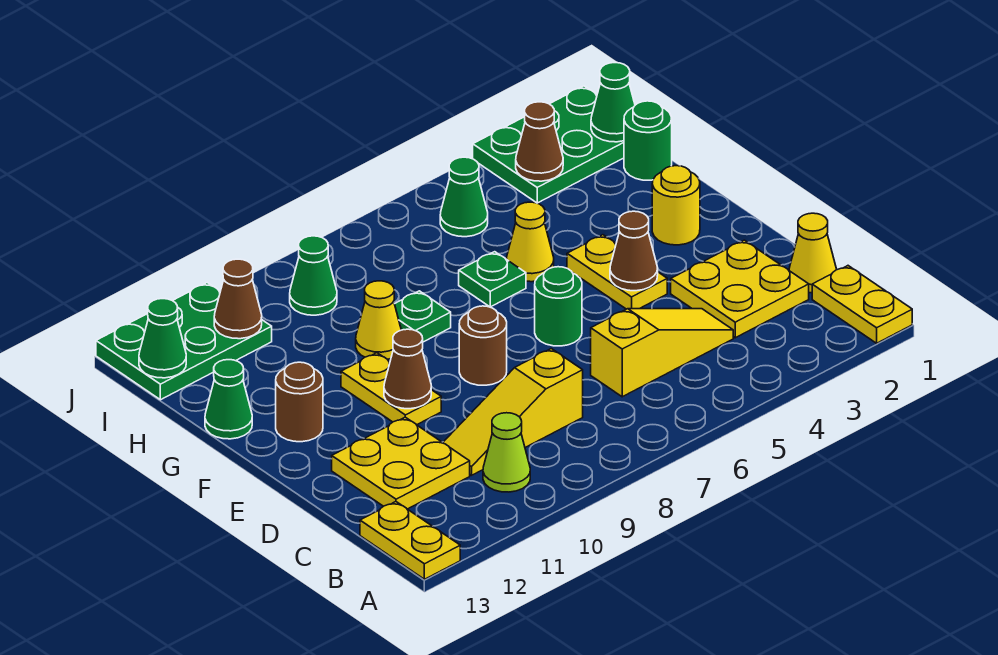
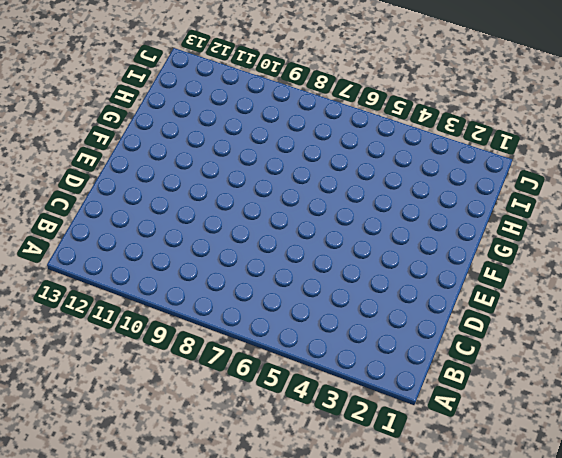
none -> yellow 1x2 plate [812,266,912,343]
none -> yellow 1x2 plate [360,502,460,579]
none -> lime 1x1 cone [483,413,530,492]
none -> yellow 1x1 cone [789,213,837,293]

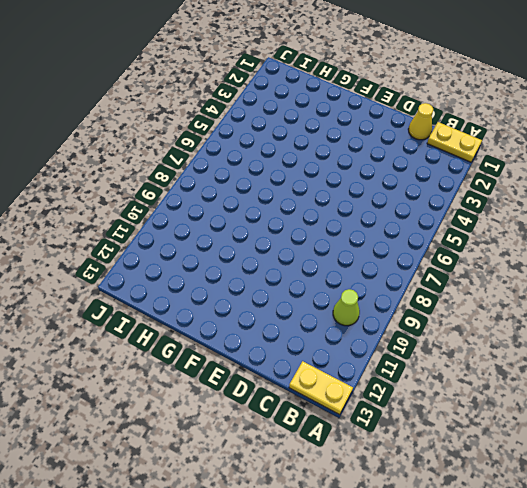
none -> yellow 2x2 plate [671,240,809,338]
none -> yellow 1x3 slope [591,309,733,397]
none -> yellow 1x3 slope [443,349,583,475]
none -> yellow 2x2 plate [332,417,470,509]

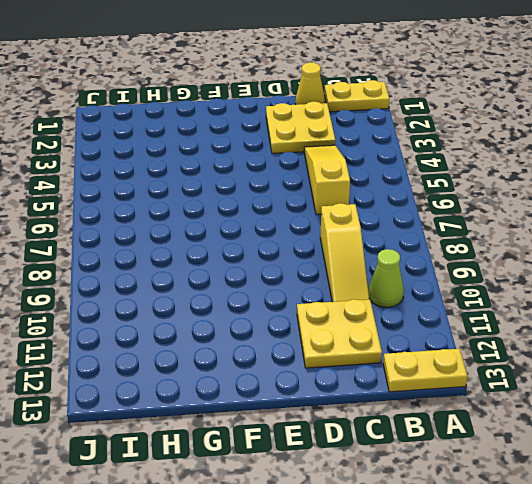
none -> yellow 1x2 plate [567,235,667,309]
none -> green 1x1 round brick [535,267,582,346]
none -> brown 1x1 round brick [459,306,507,385]
none -> yellow 1x2 plate [341,353,441,425]

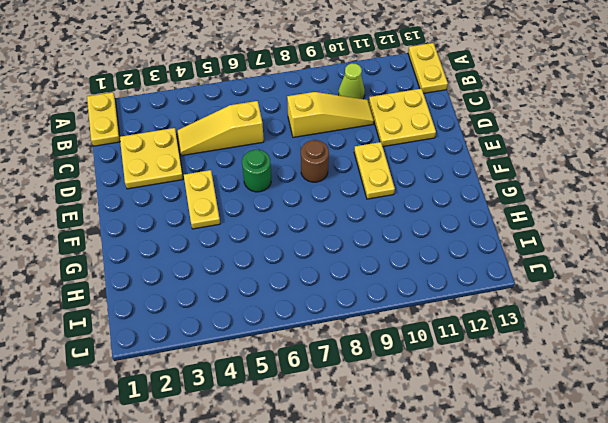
none -> yellow 1x1 cone [789,213,837,293]
none -> yellow 1x1 round brick [652,166,700,245]
none -> brown 1x1 round brick [276,362,323,442]
none -> yellow 1x1 cone [506,202,554,282]

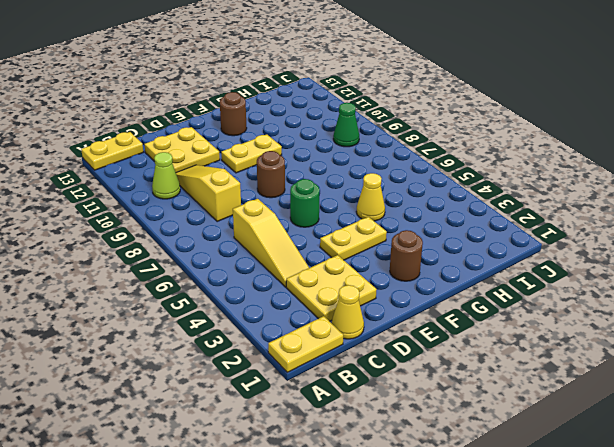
brown 1x1 round brick [390,230,423,281] -> yellow 1x1 round brick [652,166,700,245]
none -> green 1x1 plate [459,252,526,307]
none -> green 1x1 plate [395,291,451,342]
none -> yellow 1x1 cone [356,281,401,359]
none -> green 1x1 cone [205,360,252,439]

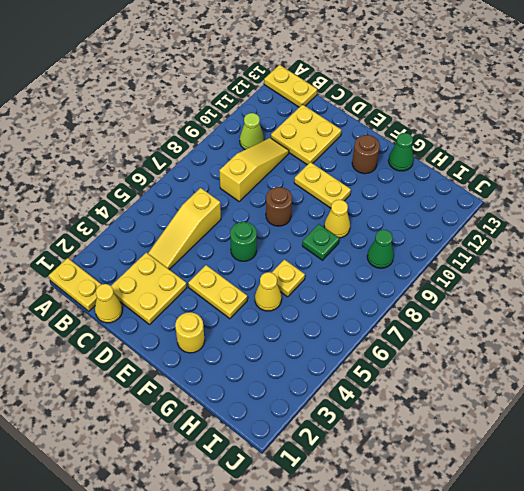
yellow 1x1 plate [272,260,305,297] -> green 1x1 plate [459,252,526,307]
none -> green 1x1 round brick [624,101,672,180]
none -> green 2x3 plate [473,86,624,203]
none -> green 1x1 cone [440,157,488,237]
none -> green 2x3 plate [96,283,272,400]

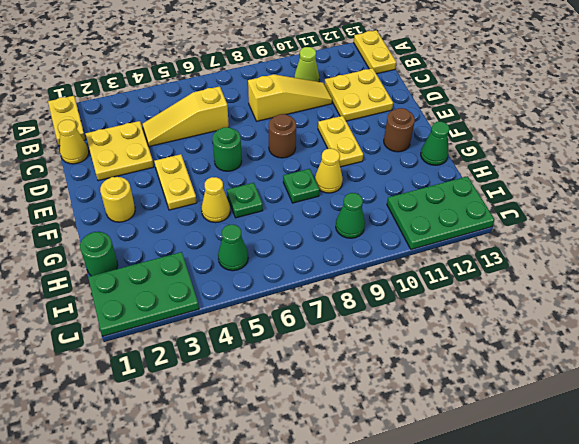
none -> brown 1x1 cone [610,211,658,291]
none -> brown 1x1 cone [384,329,431,409]
none -> green 1x1 cone [591,63,635,142]
none -> brown 1x1 cone [516,102,563,181]

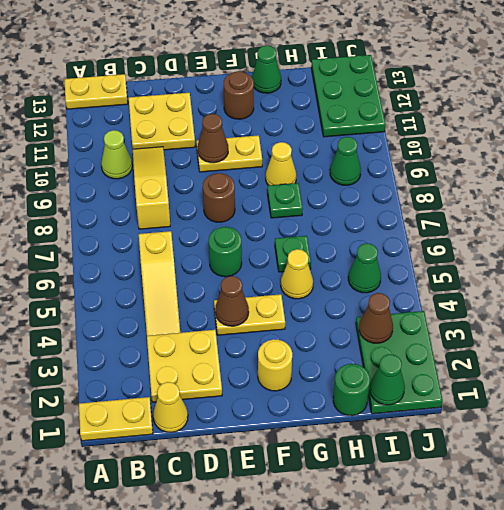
none -> brown 1x1 cone [214,259,262,339]
none -> green 1x1 cone [139,299,186,378]

